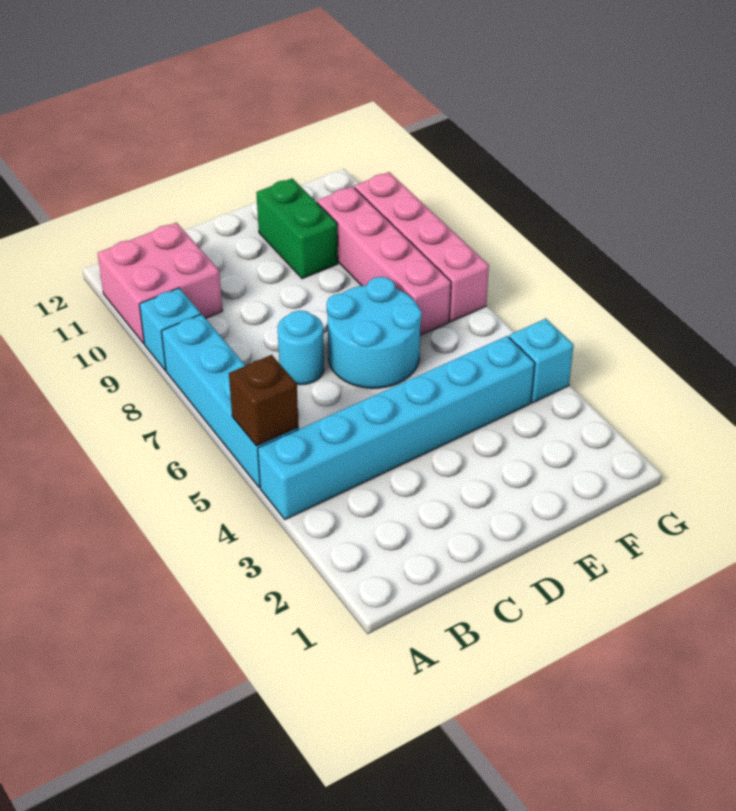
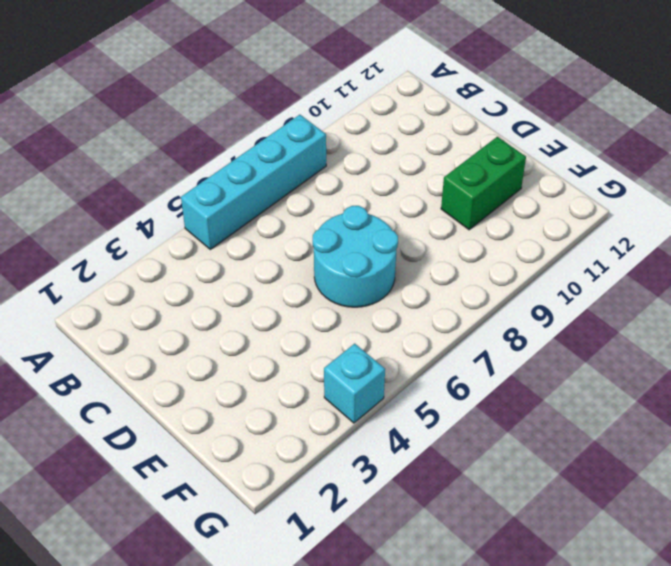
none -> cyan 1x6 brick [258,336,535,520]
none -> cyan 1x1 brick [139,288,201,371]

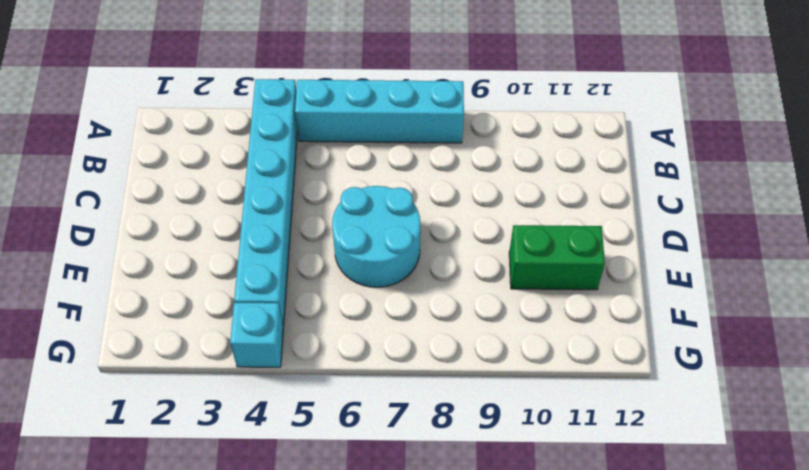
none -> cyan 1x1 brick [139,288,201,371]
none -> pink 2x2 brick [98,223,223,343]

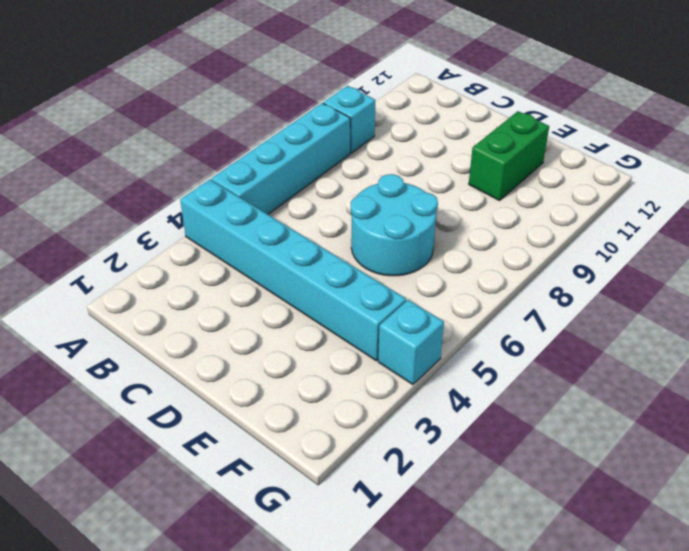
none -> pink 2x2 brick [98,223,223,343]
none -> cyan 1x1 round brick [278,310,324,385]

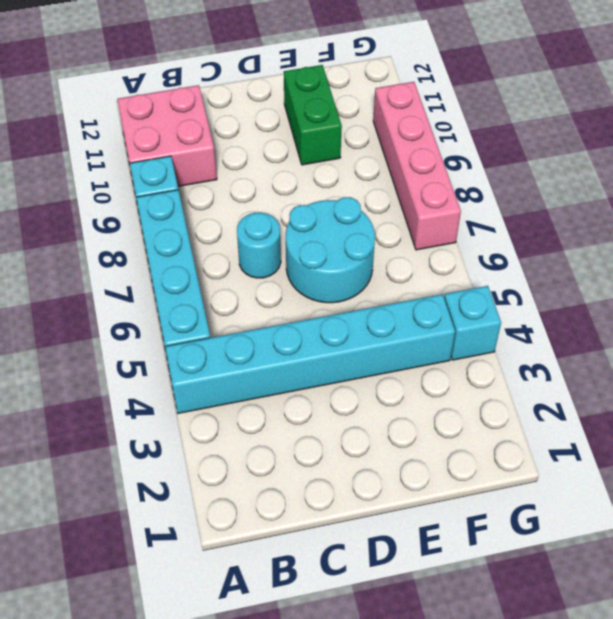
none -> pink 1x4 brick [317,186,451,335]
none -> brown 1x1 brick [229,355,299,446]

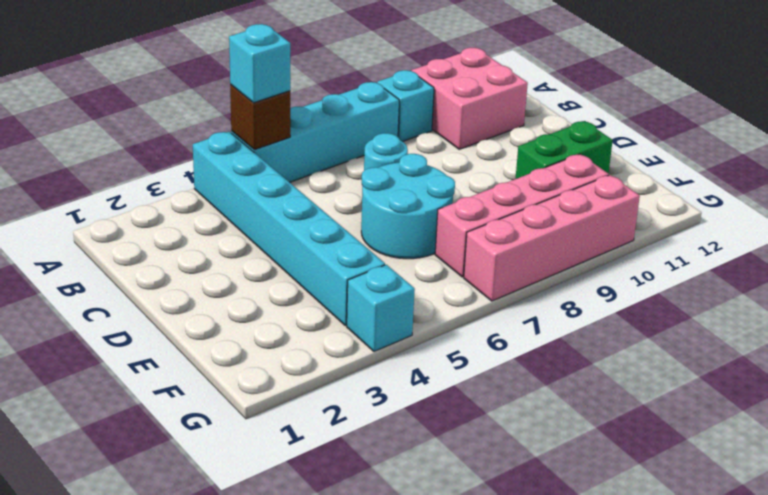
cyan 1x1 brick [229,24,290,103] -> none

